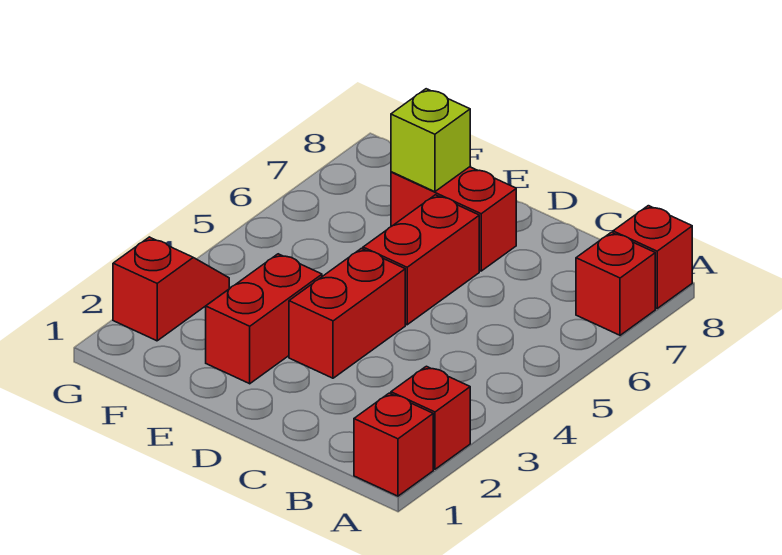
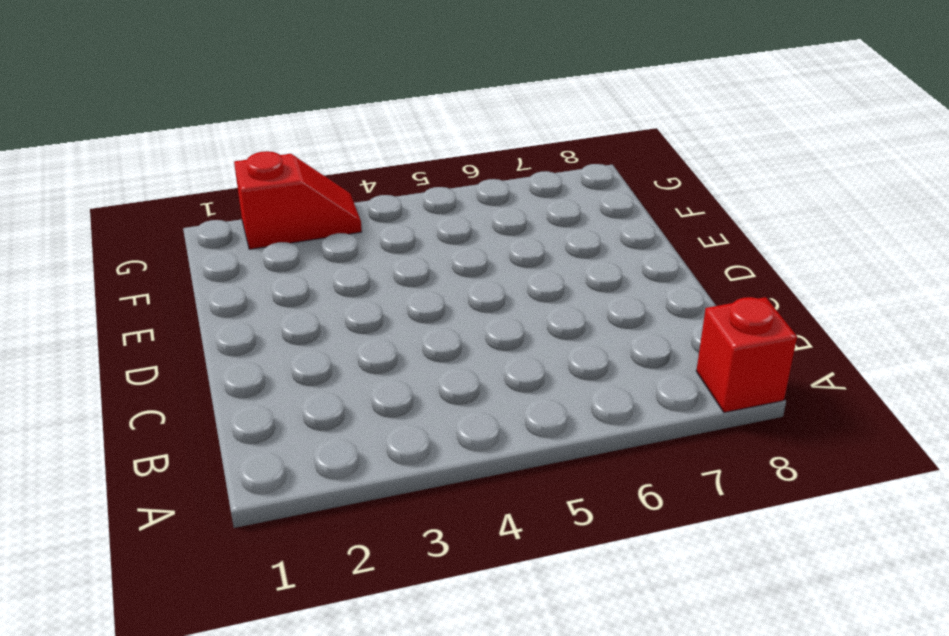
none -> red 1x1 brick [354,393,433,496]
none -> red 1x1 brick [391,366,470,469]

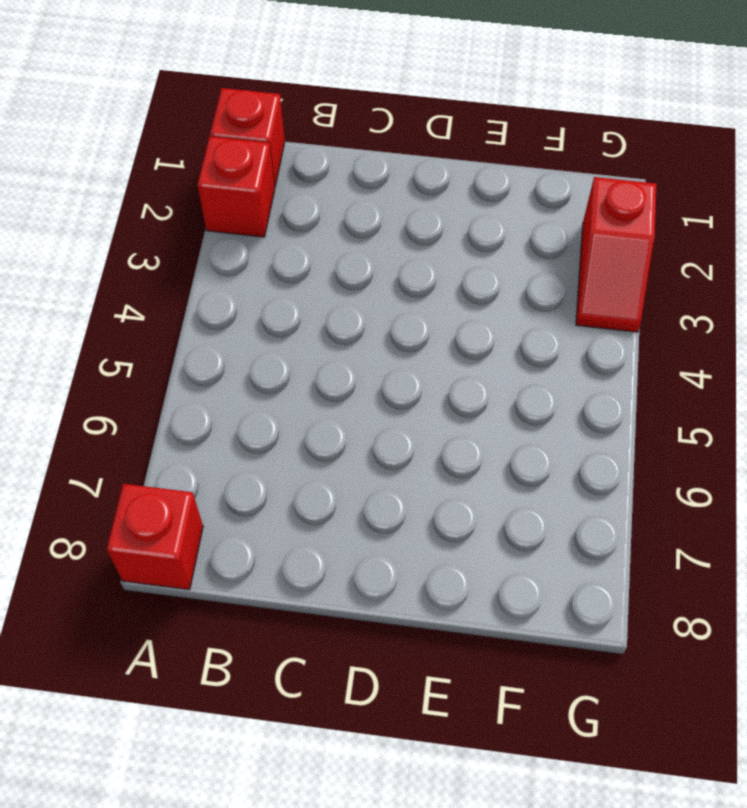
none -> red 1x1 brick [576,232,655,335]
none -> red 1x2 brick [289,248,405,378]

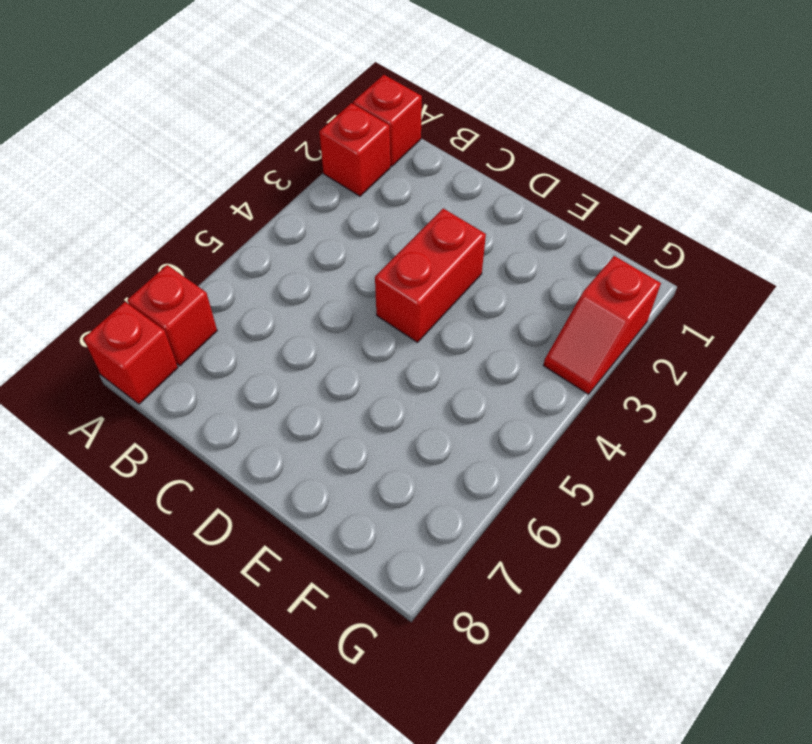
none -> red 1x2 brick [363,195,479,325]
none -> red 1x2 brick [391,167,516,271]

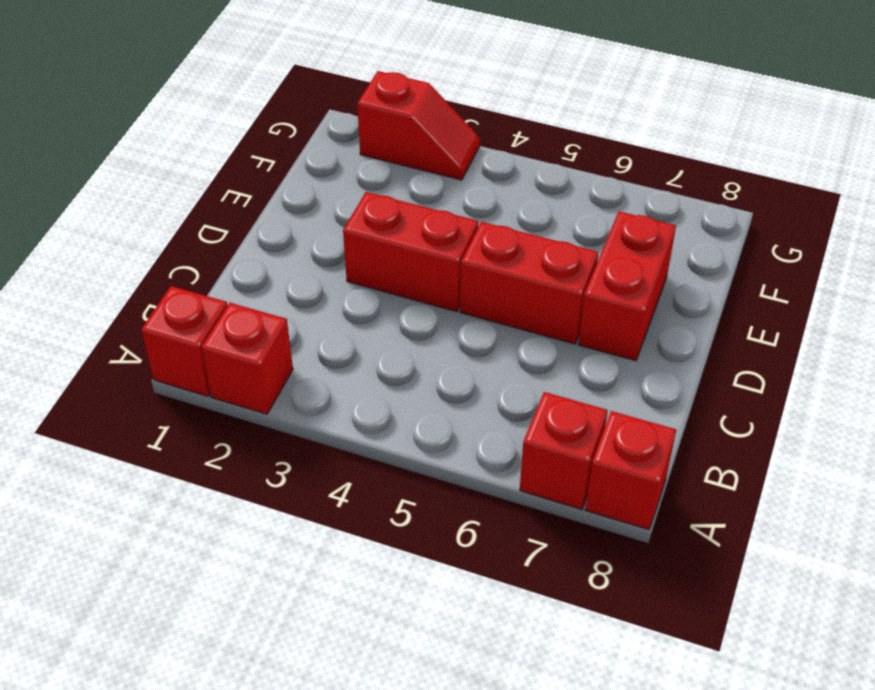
none -> red 1x2 brick [206,254,322,384]
none -> lime 1x1 brick [391,89,470,192]

